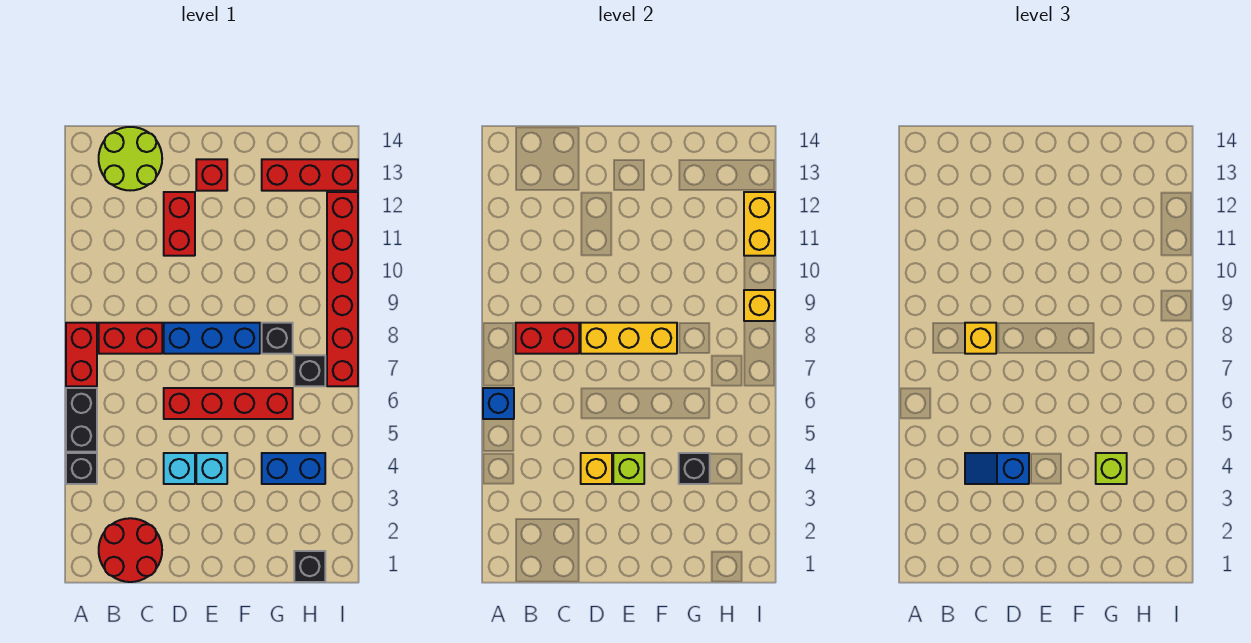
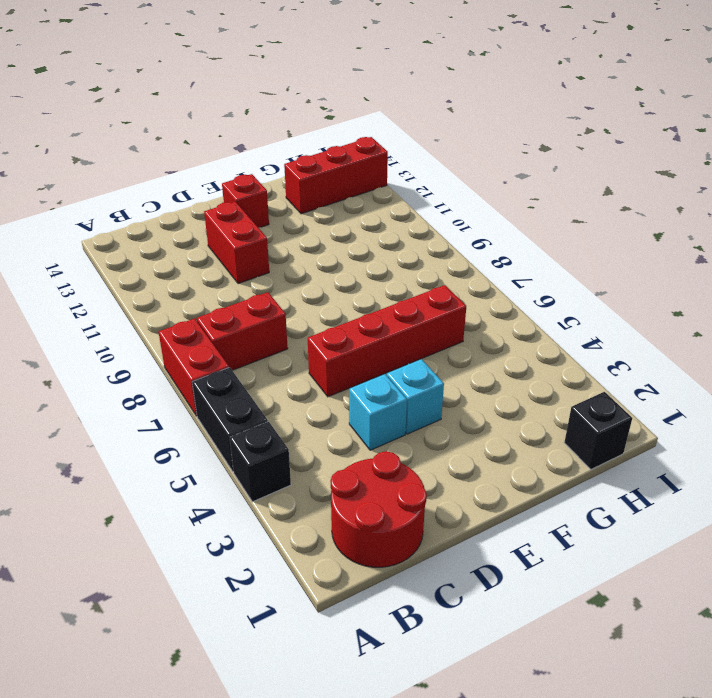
none -> lime 2x2 round brick [99,127,162,191]
none -> blue 1x3 brick [164,323,260,354]
none -> blue 1x2 brick [262,453,325,484]

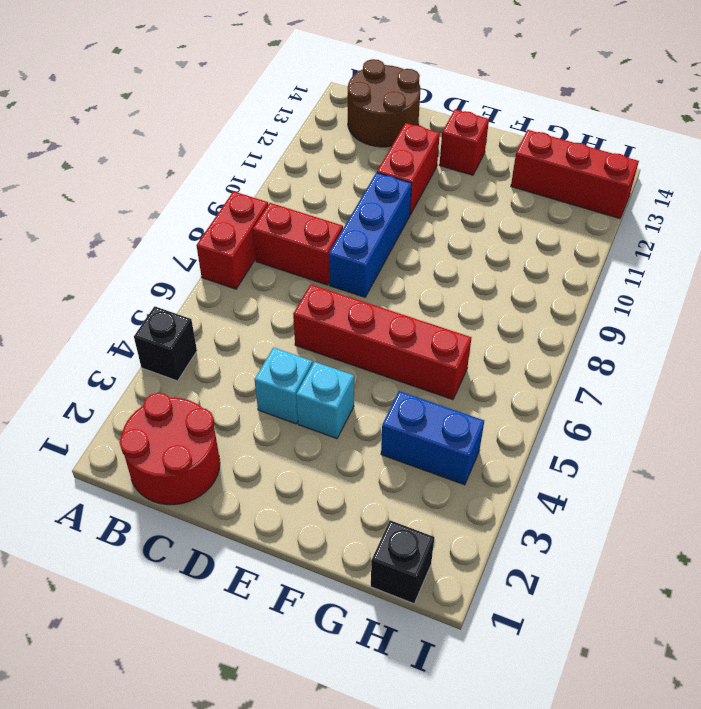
brown 2x2 round brick [348,59,420,147] -> lime 2x2 round brick [99,127,162,191]
blue 1x3 brick [329,173,412,297] -> blue 1x3 brick turned to [164,323,260,354]
none -> black 1x2 brick [66,388,97,452]
none -> black 1x1 brick [262,323,293,354]
none -> black 1x1 brick [294,355,325,386]

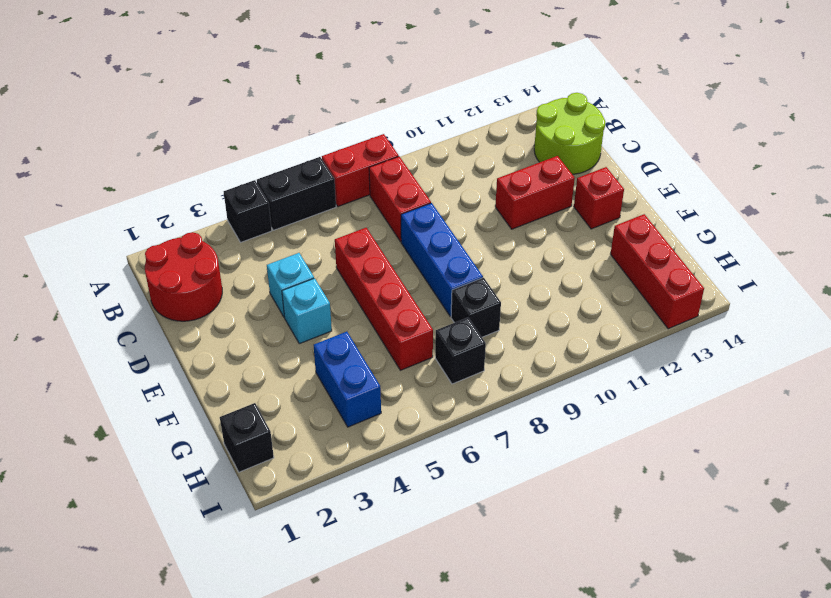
none -> red 1x6 brick [327,192,358,386]
none -> blue 1x1 brick [483,388,514,419]
none -> red 1x2 brick [516,323,579,354]

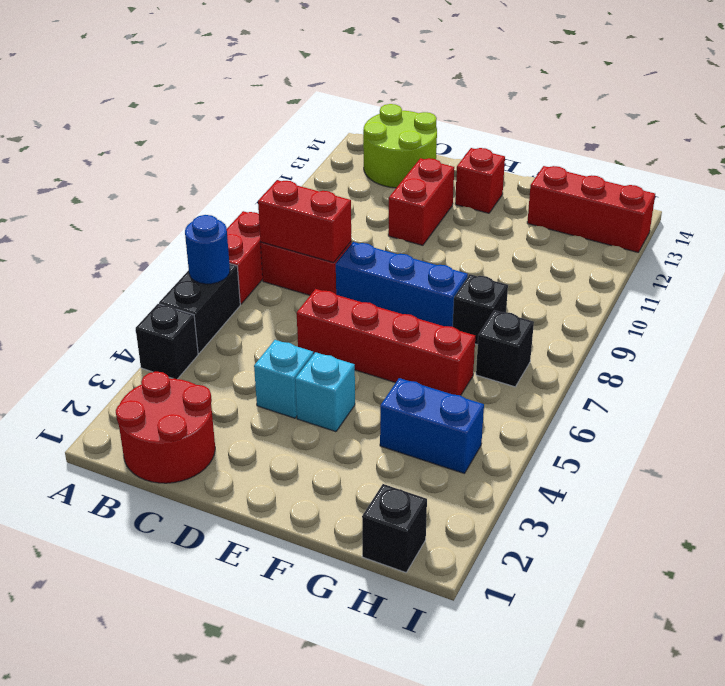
blue 1x1 round brick [185,215,230,284] -> blue 1x1 brick [483,388,514,419]
none -> red 1x6 brick [327,192,358,386]
none -> yellow 1x1 brick [581,453,612,484]
none -> yellow 1x3 brick [581,323,677,354]

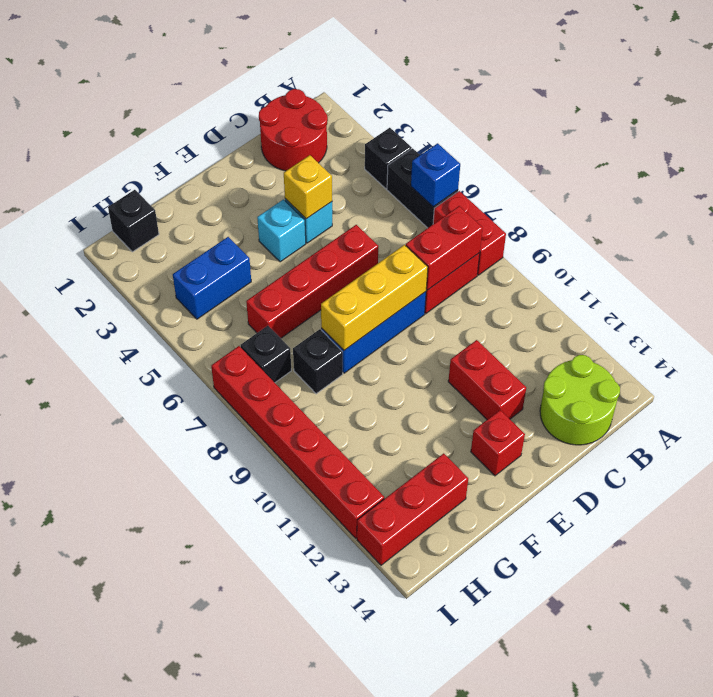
none -> lime 1x1 brick [613,453,644,484]
none -> black 1x1 brick [679,453,710,484]
none -> yellow 1x1 brick [744,290,775,321]

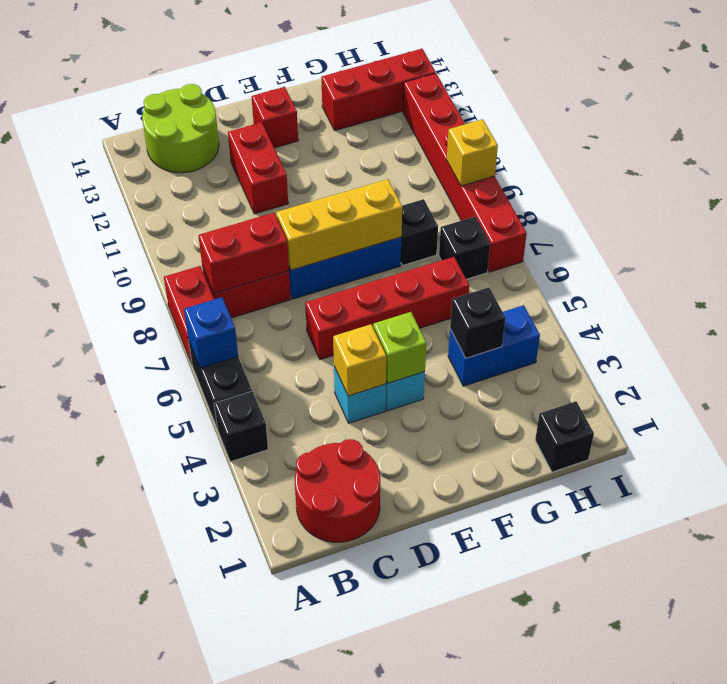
none -> yellow 1x2 brick [744,192,775,256]
none -> blue 1x2 slope [965,453,1029,484]
none -> yellow 1x1 brick [965,323,996,354]

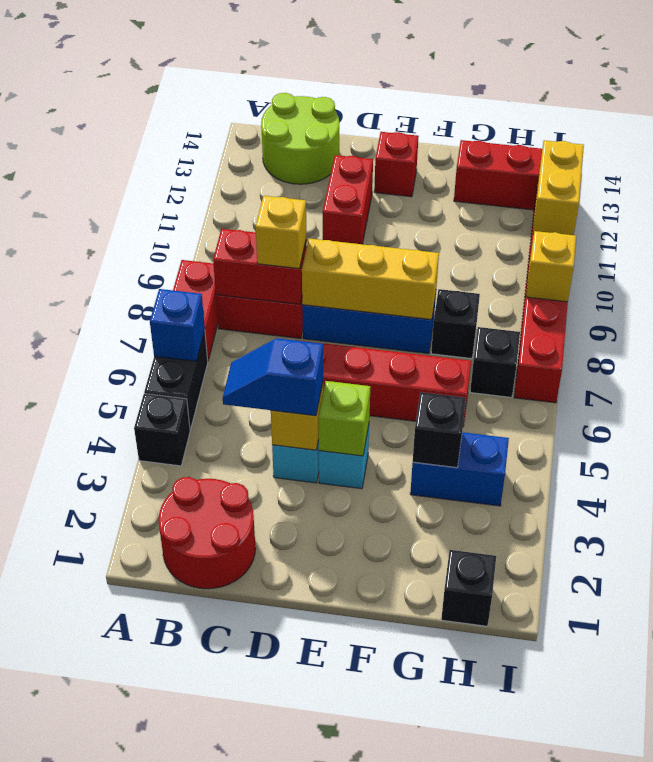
none -> lime 1x1 brick [1096,453,1127,484]

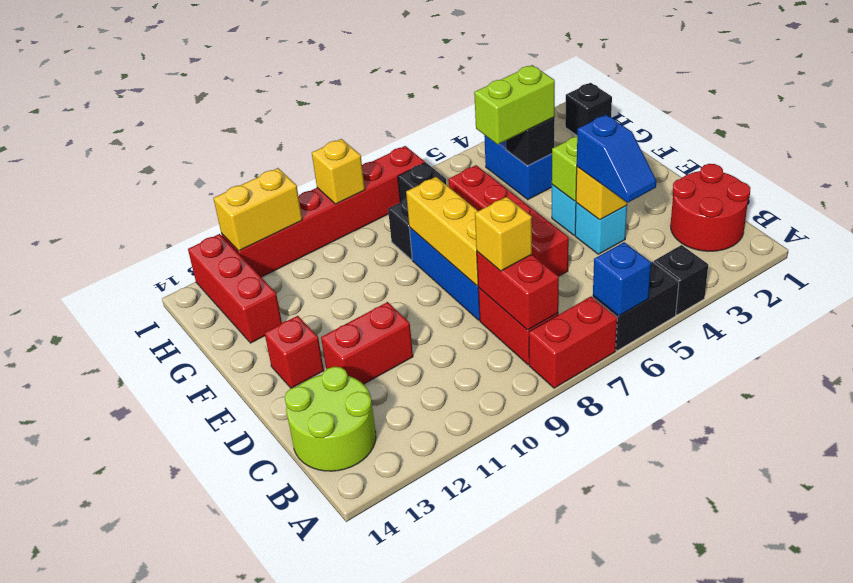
lime 1x2 brick [474,65,555,144] -> lime 1x1 brick [1096,453,1127,484]

